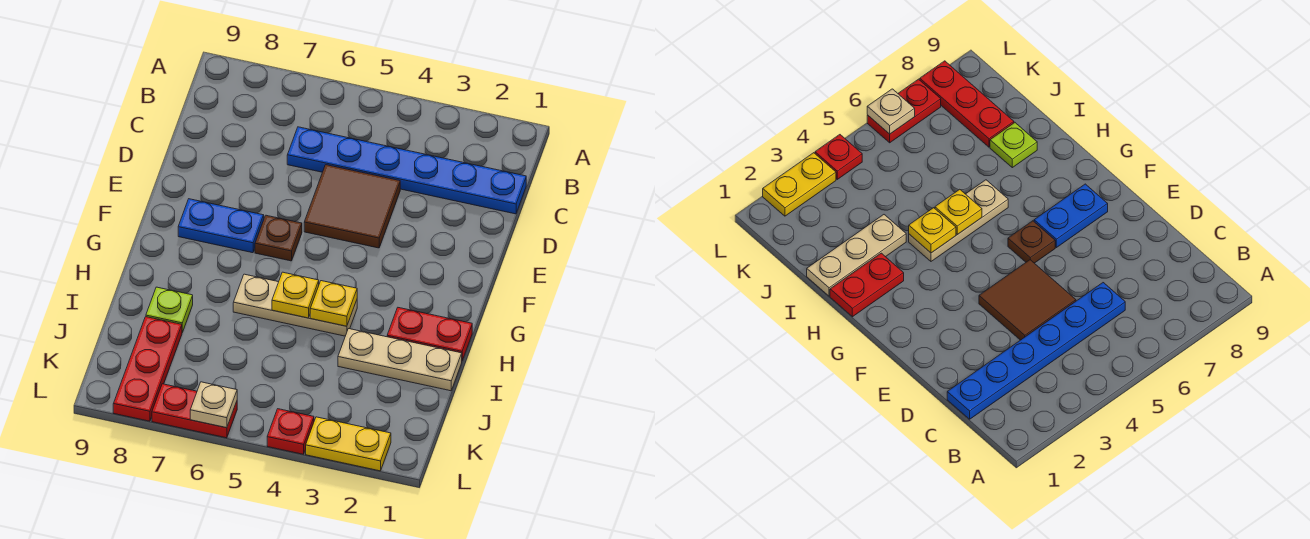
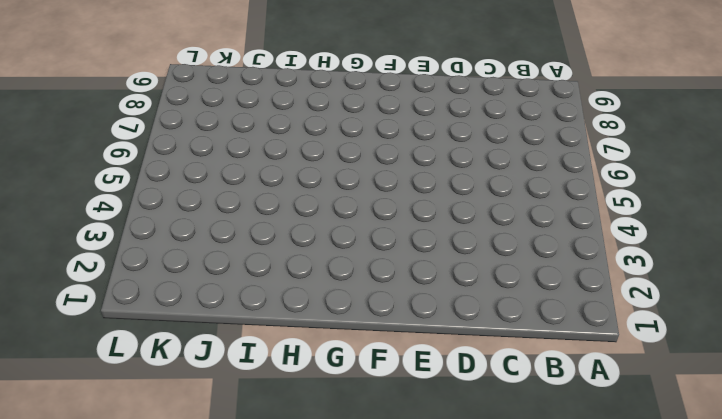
none -> blue 1x6 plate [287,127,526,214]
none -> brown 2x2 tile [304,165,400,248]
none -> brown 1x1 plate [255,215,302,261]

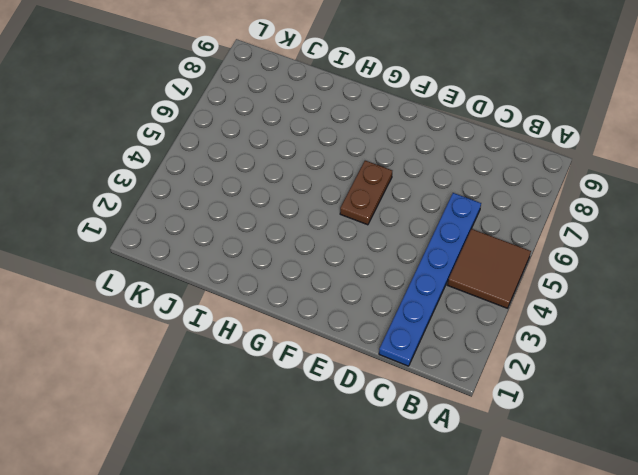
brown 2x2 tile [447,229,531,308] -> brown 2x2 tile moved to [304,165,400,248]
brown 1x2 plate [340,161,392,225] -> brown 1x1 plate [255,215,302,261]
none -> blue 1x2 plate [178,199,264,253]
none -> red 1x2 plate [387,308,472,360]
none -> tan 1x3 plate [233,274,357,336]

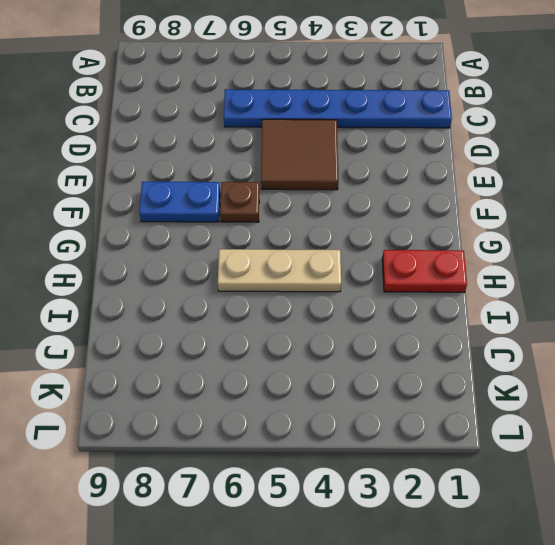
none -> tan 1x3 plate [338,329,462,391]
none -> lime 1x1 plate [146,287,193,332]
none -> red 1x3 plate [113,317,182,421]

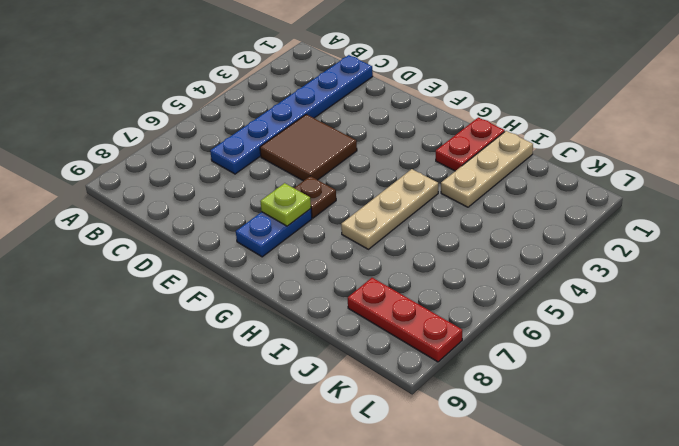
lime 1x1 plate [260,183,311,226] -> lime 1x1 plate moved to [146,287,193,332]
none -> yellow 1x2 plate [306,417,391,471]
none -> red 1x1 plate [267,409,314,454]
none -> red 1x2 plate [152,384,237,438]

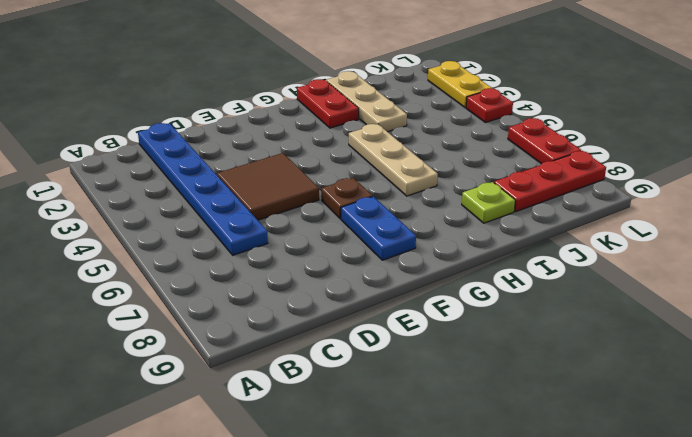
none -> yellow 1x1 plate [310,281,357,326]
none -> yellow 1x1 plate [272,272,319,318]
none -> tan 1x1 plate [190,382,237,428]

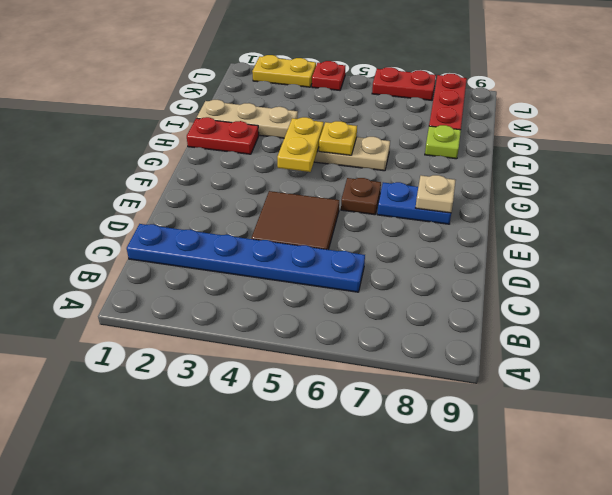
tan 1x1 plate [416,175,456,213] -> tan 1x1 plate moved to [190,382,237,428]
yellow 1x2 plate [277,117,324,172] -> yellow 1x1 plate [310,281,357,326]

